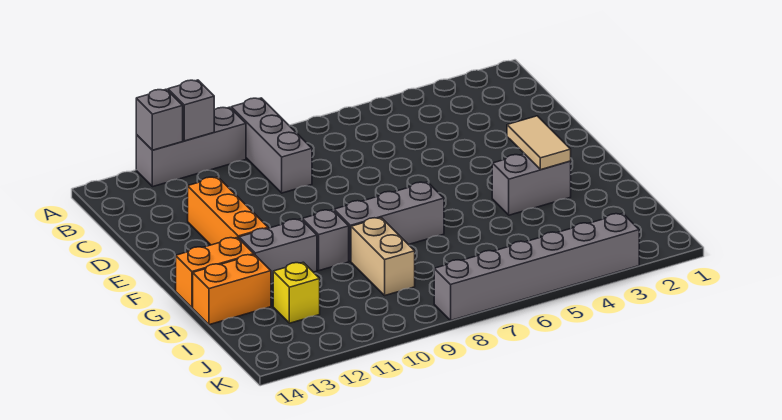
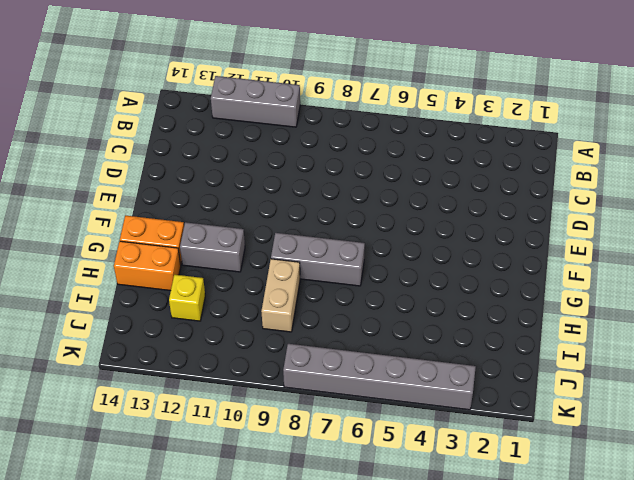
none -> grey 1x3 brick [231,98,312,193]
none -> orange 1x3 brick [188,177,268,245]
none -> grey 1x2 brick [492,154,571,215]

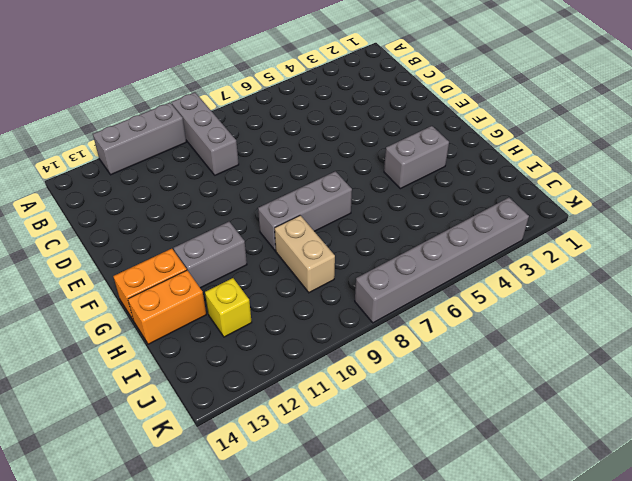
none -> orange 1x3 brick [188,177,268,245]
none -> grey 1x1 brick [302,210,349,271]
none -> grey 1x1 brick [168,80,214,141]

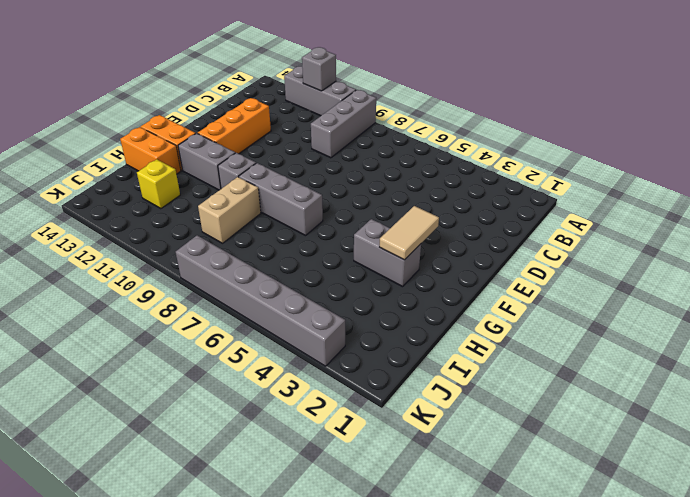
none -> grey 1x1 brick [136,89,183,150]

